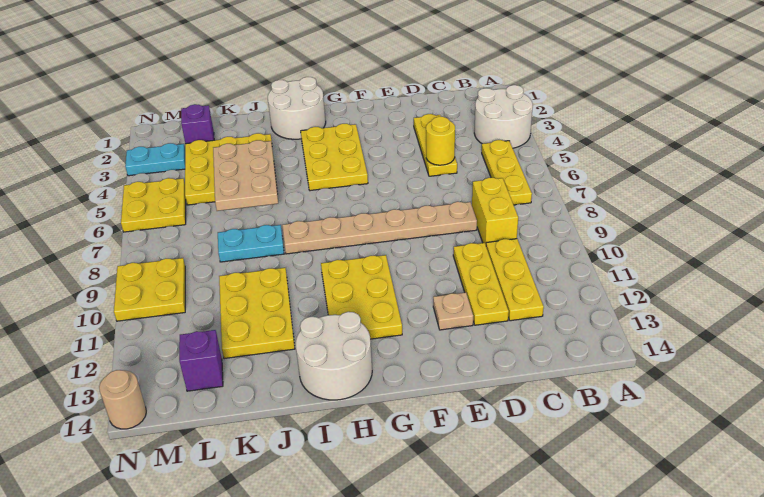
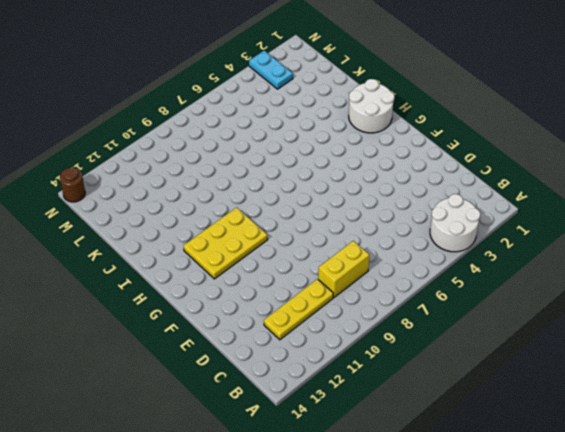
brown 1x1 round brick [60,168,85,202] -> tan 1x1 round brick [99,370,146,429]
none -> yellow 1x3 plate [482,140,532,205]
none -> yellow 1x3 plate [414,114,457,176]
none -> tan 1x6 plate [282,202,477,254]

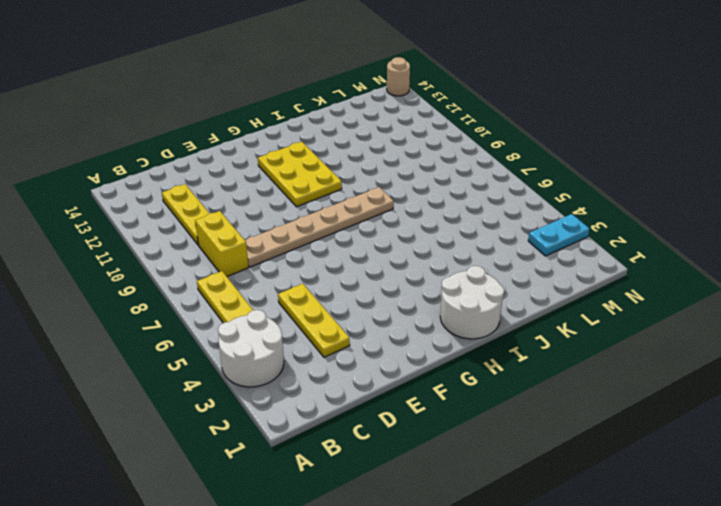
none -> yellow 1x3 plate [453,243,509,325]
none -> tan 1x1 plate [433,292,473,330]
none -> yellow 2x3 plate [301,124,368,191]

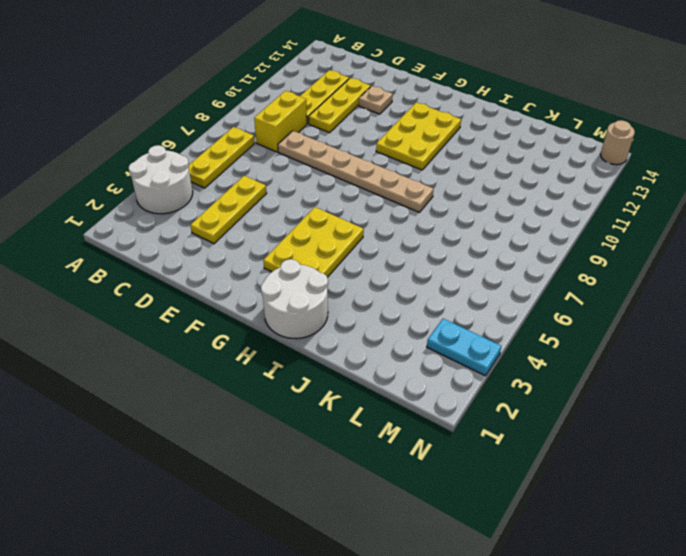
none -> white 2x2 round brick [296,312,372,400]
none -> yellow 3x3 plate [185,133,277,205]
none -> cyan 1x2 plate [218,225,284,262]

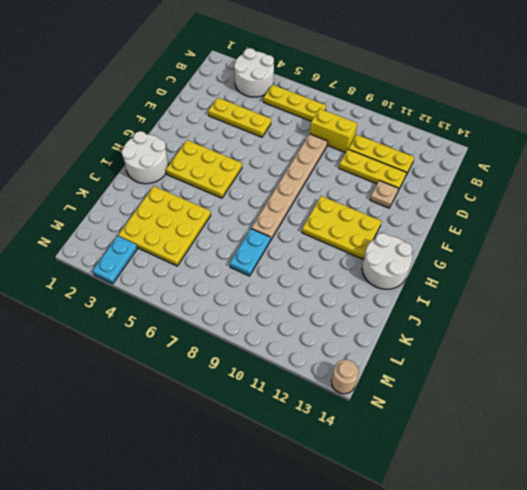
none -> yellow 2x3 plate [219,268,295,359]
none -> purple 1x1 brick [181,104,214,144]
none -> purple 1x1 brick [179,330,223,391]

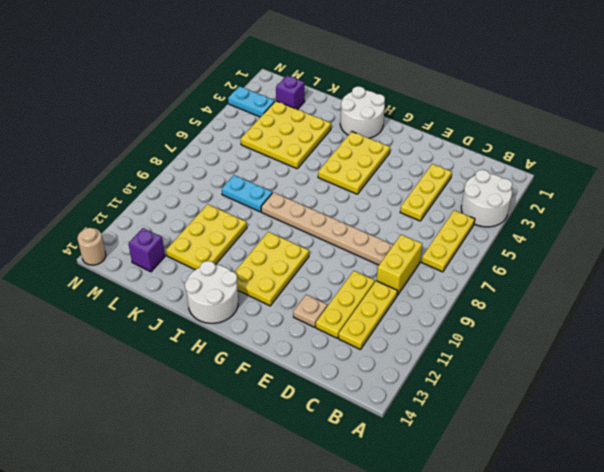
none -> yellow 2x2 plate [121,178,186,232]
none -> yellow 2x2 plate [114,258,185,321]
none -> yellow 1x1 round brick [426,117,455,165]

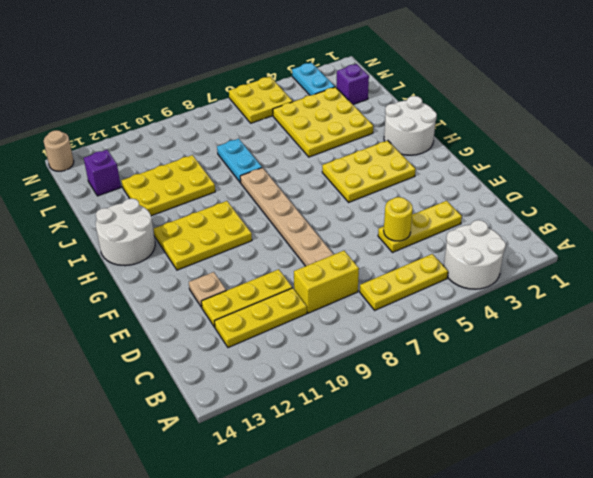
none -> yellow 2x2 plate [114,258,185,321]
none -> tan 2x3 plate [213,140,278,211]

